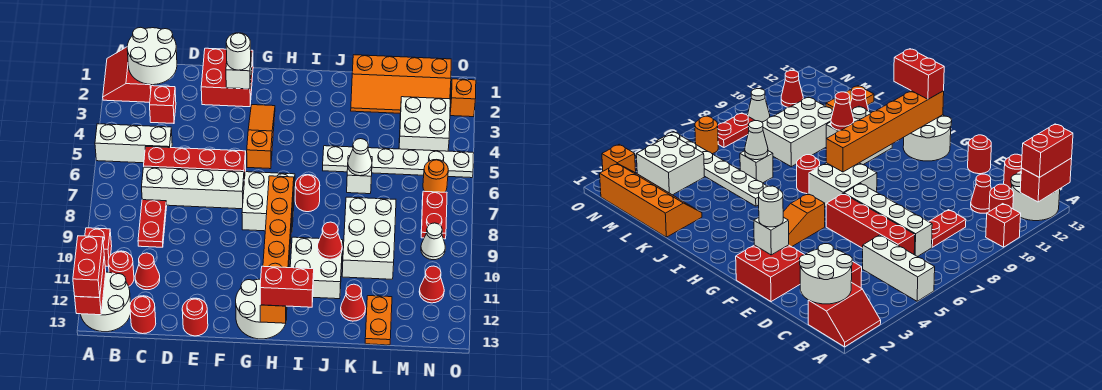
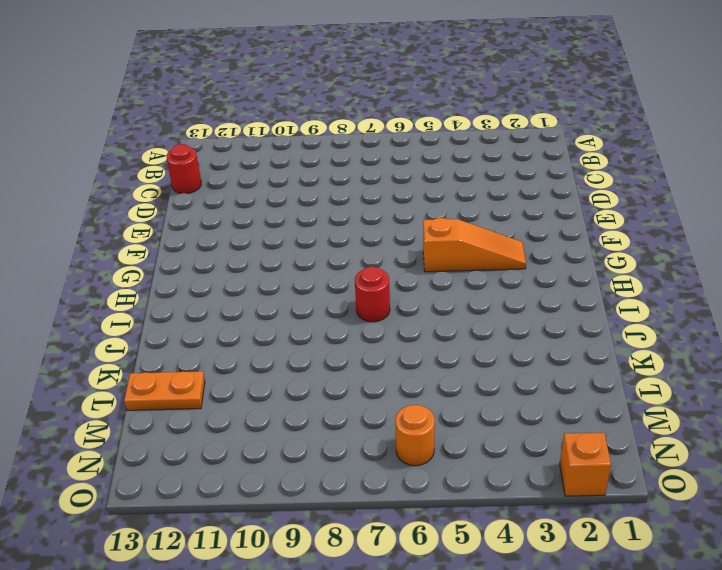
none -> red 2x2 slope [103,47,153,102]
none -> white 1x3 brick [95,124,172,163]
none -> red 1x1 brick [85,228,112,266]
none -> white 2x2 round brick [81,272,131,332]

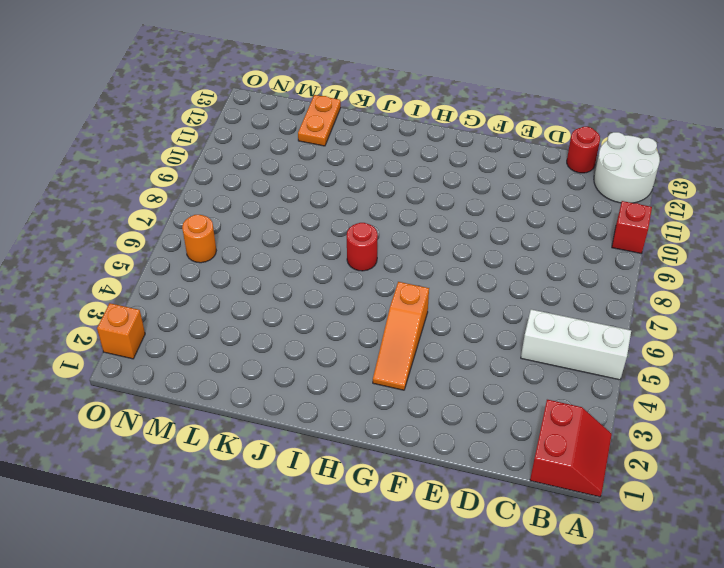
none -> red 1x1 round brick [108,251,134,286]
none -> red 1x1 brick [150,86,176,124]
none -> red 1x4 brick [144,147,246,181]
none -> white 1x4 brick [142,167,244,209]

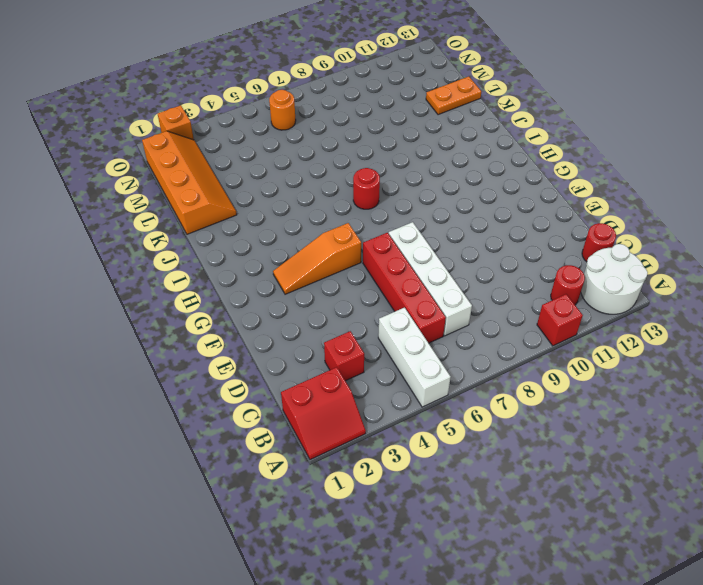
none -> red 1x2 plate [138,200,167,247]
none -> red 1x1 cone [135,253,160,290]
none -> red 2x2 brick [201,48,253,107]
none -> red 1x1 round brick [182,298,208,336]

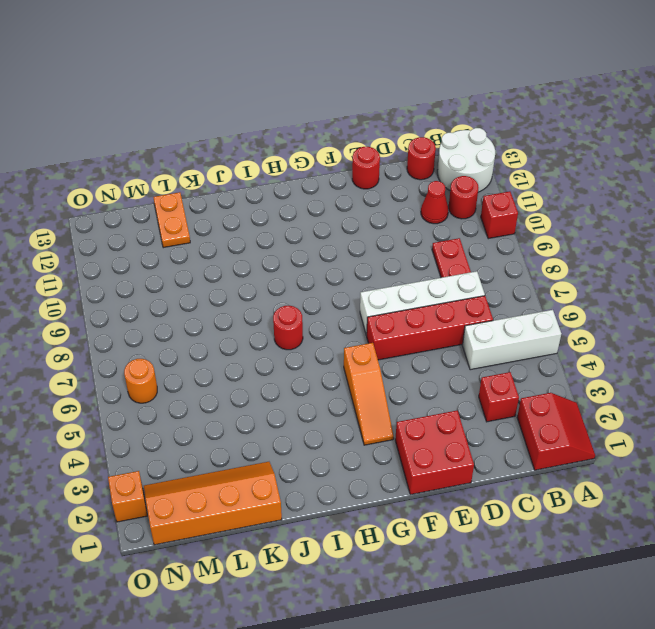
none -> white 2x2 brick [242,172,295,232]
none -> white 2x2 round brick [236,279,287,339]
none -> white 2x2 brick [290,237,343,299]
none -> white 1x6 plate [323,146,474,178]

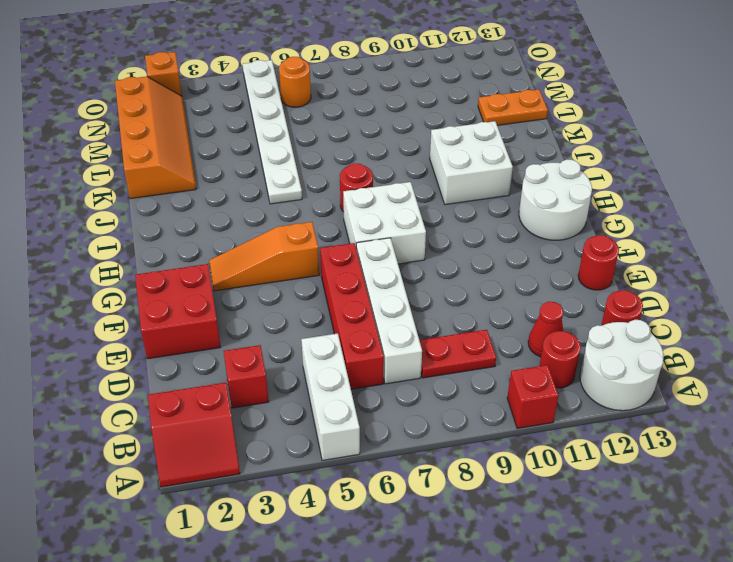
none -> white 1x1 brick [347,156,372,194]
none -> white 2x3 brick [342,197,396,279]
none -> red 1x1 cone [341,284,366,321]
none -> white 2x2 brick [399,97,450,151]

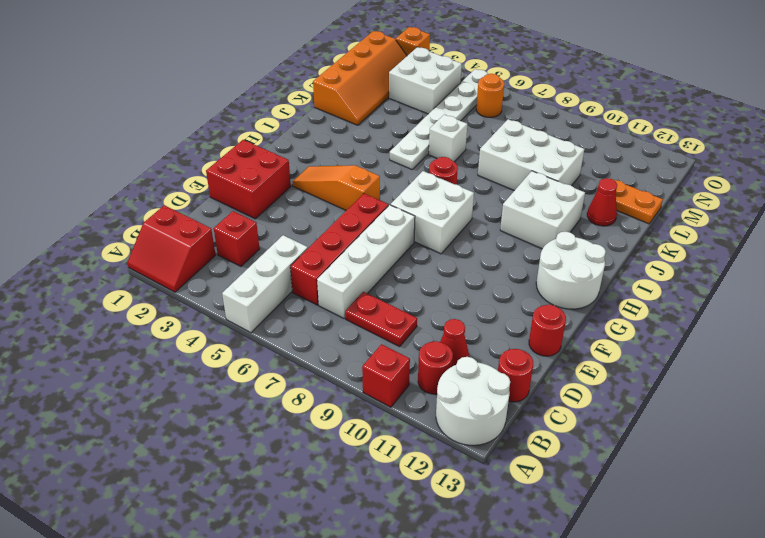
none -> red 1x2 plate [421,191,447,239]
none -> white 1x1 cone [421,223,445,260]
none -> red 1x1 cone [419,266,444,303]
none -> red 1x2 brick [75,257,106,315]

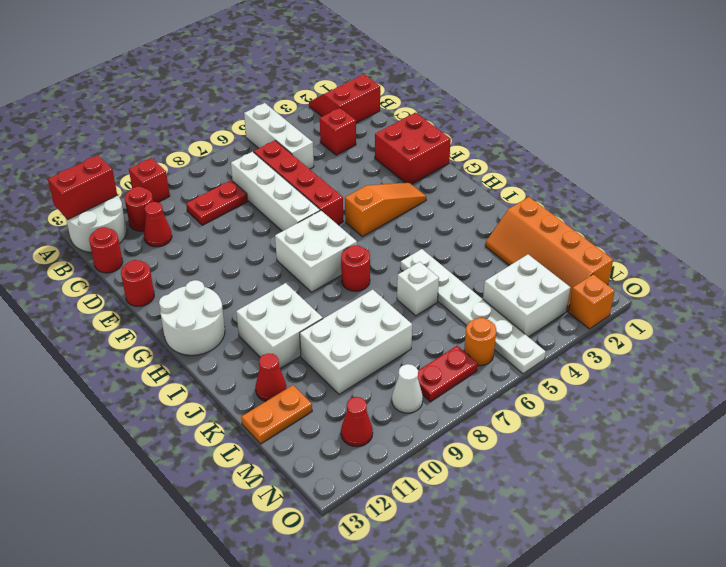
none -> white 2x2 round brick [127,27,177,85]
none -> white 1x1 brick [226,62,252,89]
none -> orange 1x6 brick [260,176,294,323]
none -> red 1x1 cone [317,222,342,259]

